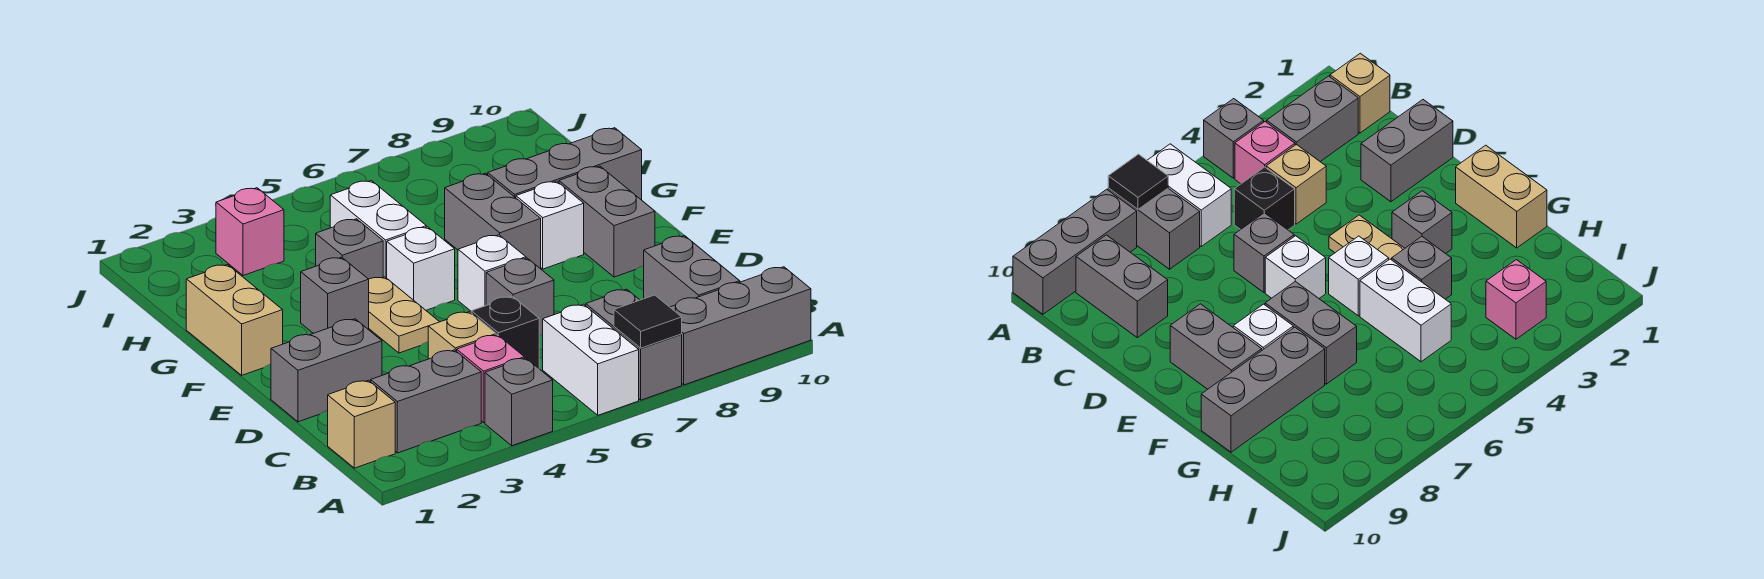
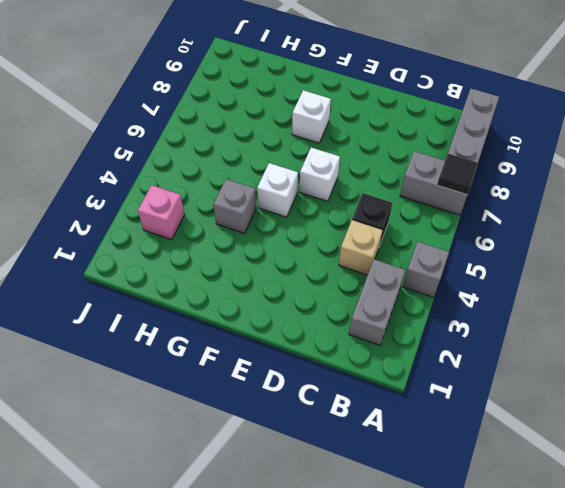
none -> white 1x2 brick [543,304,639,415]
none -> tan 1x1 brick [328,380,395,468]
none -> pink 1x1 brick [457,335,524,423]

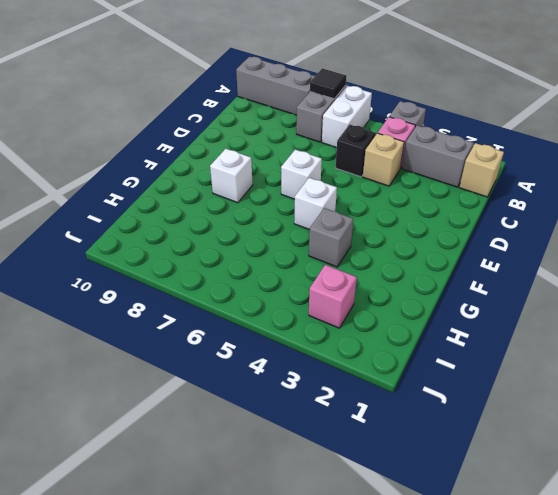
none -> grey 1x2 brick [644,236,740,307]
none -> grey 1x2 brick [271,319,382,422]
none -> grey 1x1 brick [486,258,554,336]

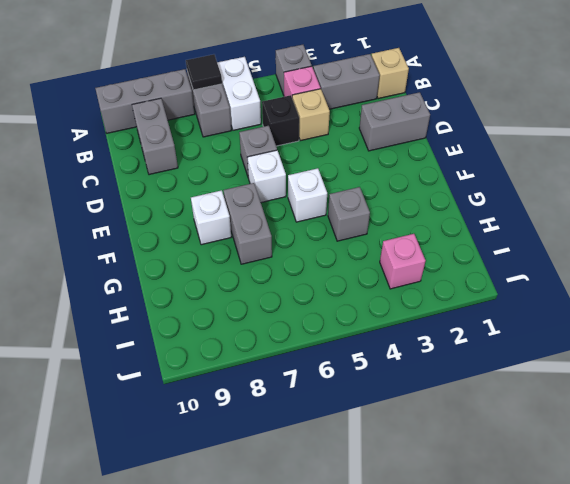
none -> tan 1x2 plate [369,277,439,353]
none -> grey 1x2 brick [559,166,655,277]
none -> tan 1x2 brick [186,265,283,375]

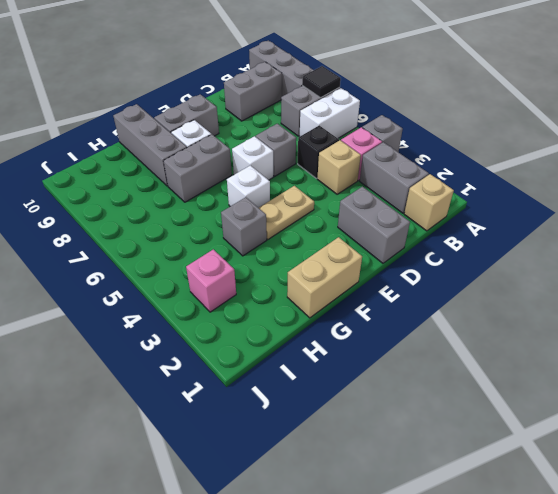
none -> grey 1x1 brick [301,257,369,333]
none -> white 1x2 brick [330,181,426,278]

